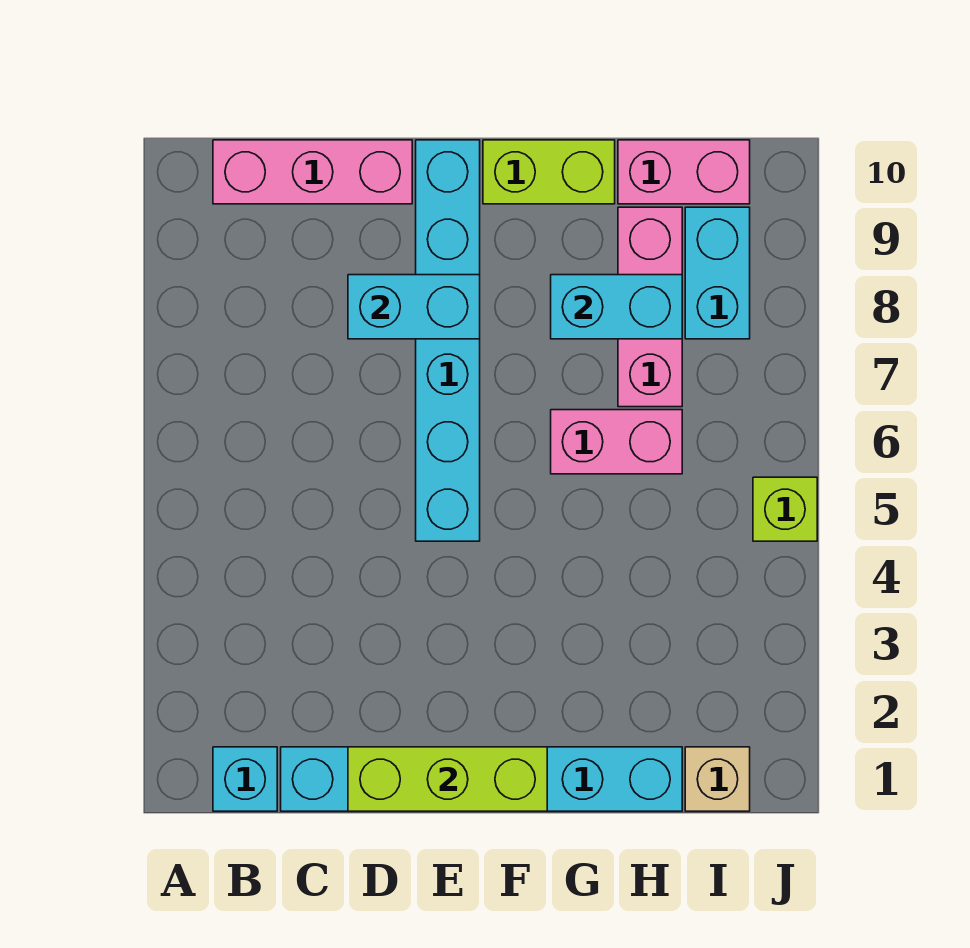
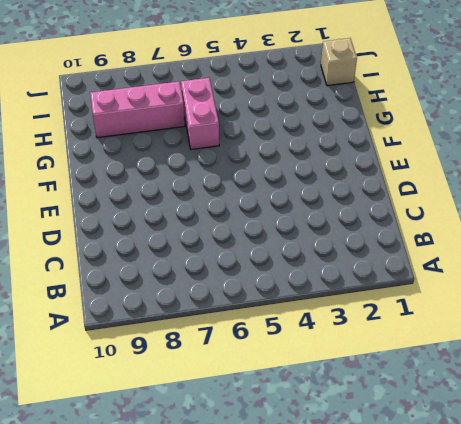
none -> cyan 1x1 brick [213,747,277,811]
none -> pink 1x3 brick [213,140,412,204]
none -> cyan 1x6 brick [281,747,682,811]

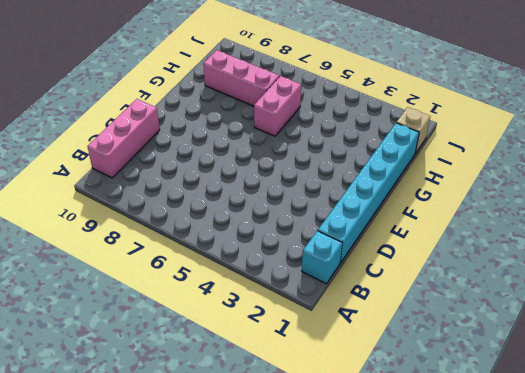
none -> cyan 1x6 brick [416,140,480,541]
none -> lime 1x2 brick [483,140,615,204]
none -> pink 1x2 brick [618,140,750,204]

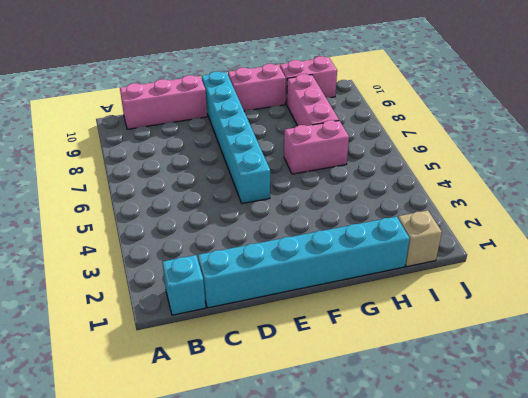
pink 1x2 brick [228,64,286,111] -> lime 1x2 brick [483,140,615,204]
none -> cyan 1x2 brick [685,207,750,339]
none -> lime 1x1 brick [753,477,817,541]
none -> lime 1x3 brick [348,747,547,811]

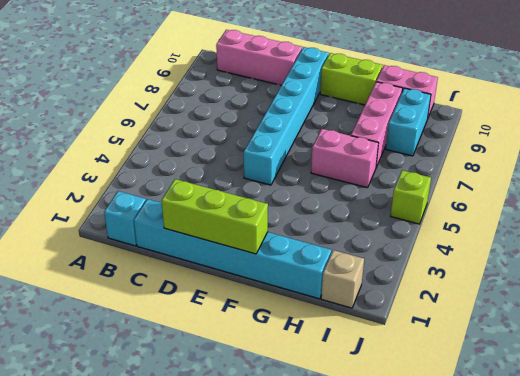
none -> cyan 1x2 brick [348,275,480,339]
none -> cyan 1x2 brick [551,275,682,339]

